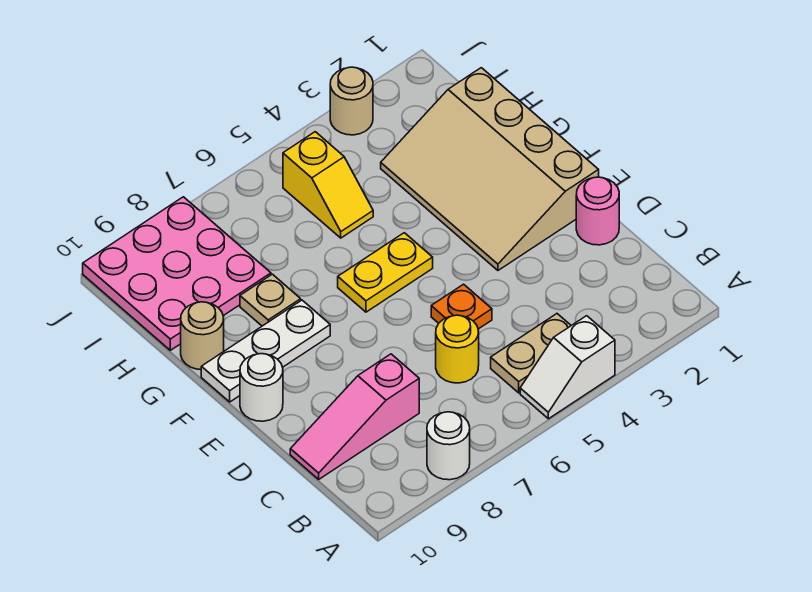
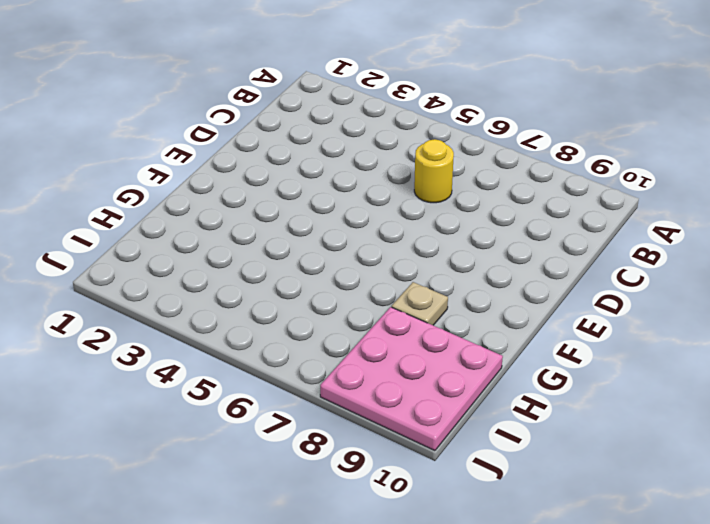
none -> white 1x2 slope [520,316,615,419]
none -> white 1x1 round brick [427,412,470,480]
none -> tan 1x2 plate [491,314,571,393]

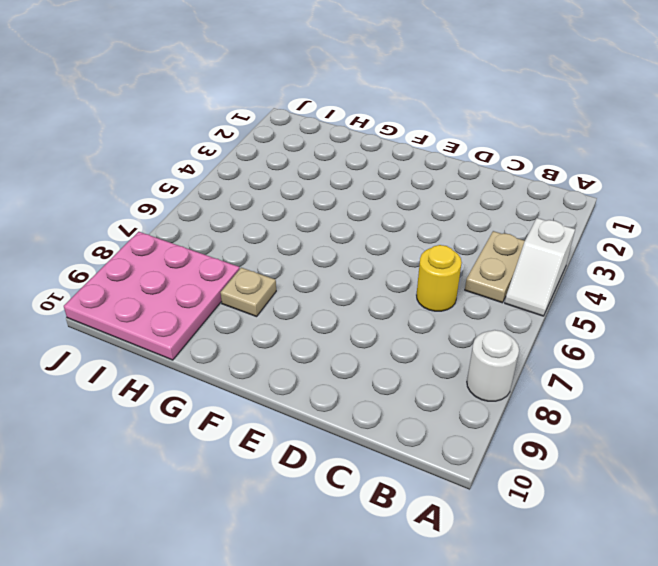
none -> pink 1x3 slope [290,354,419,479]
none -> pink 1x1 round brick [576,177,619,245]
none -> orange 1x1 plate [431,284,492,329]

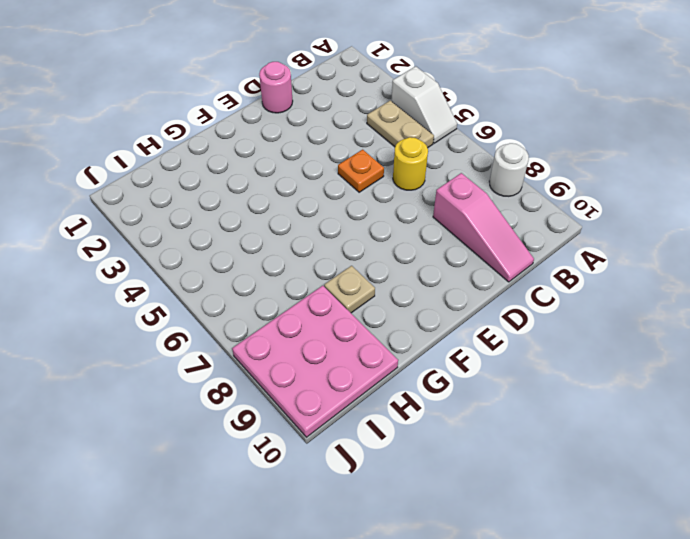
none -> tan 3x4 slope [381,68,599,270]
none -> white 1x1 round brick [240,354,283,421]
none -> yellow 1x2 plate [338,233,433,312]

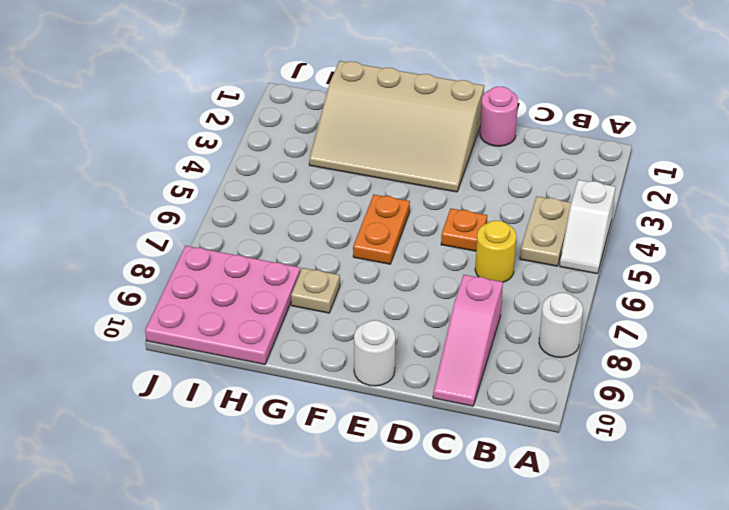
orange 1x2 plate [353,195,410,264] -> yellow 1x2 plate [338,233,433,312]
none -> white 1x3 plate [201,300,330,402]
none -> tan 1x1 round brick [181,302,224,370]
none -> yellow 1x2 slope [283,132,373,238]

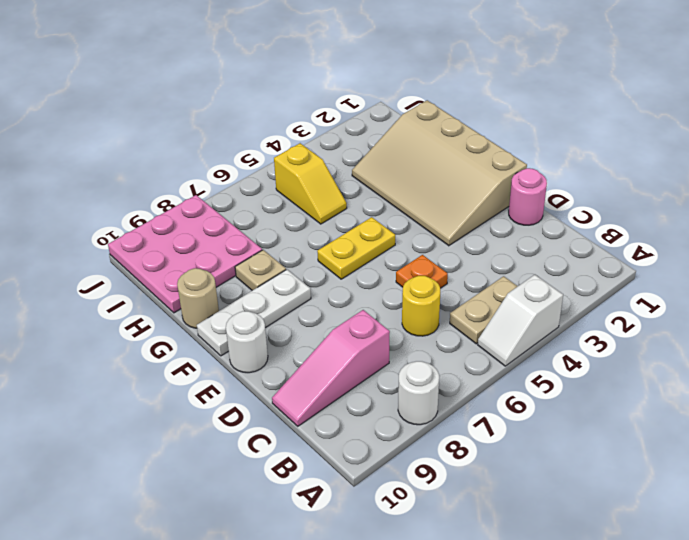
none -> tan 1x1 round brick [330,67,373,135]

